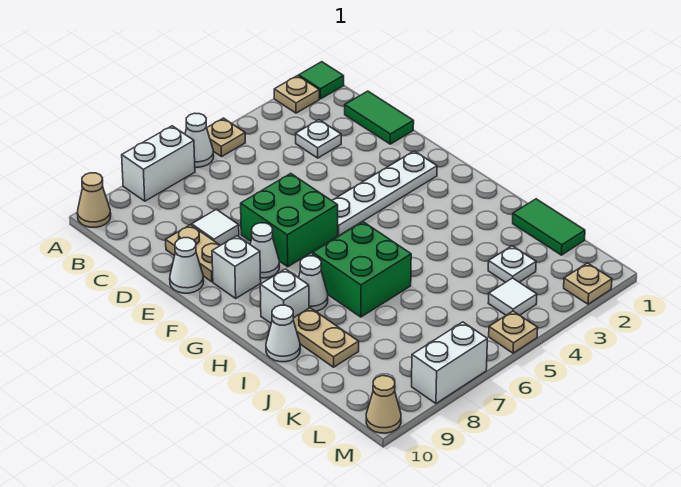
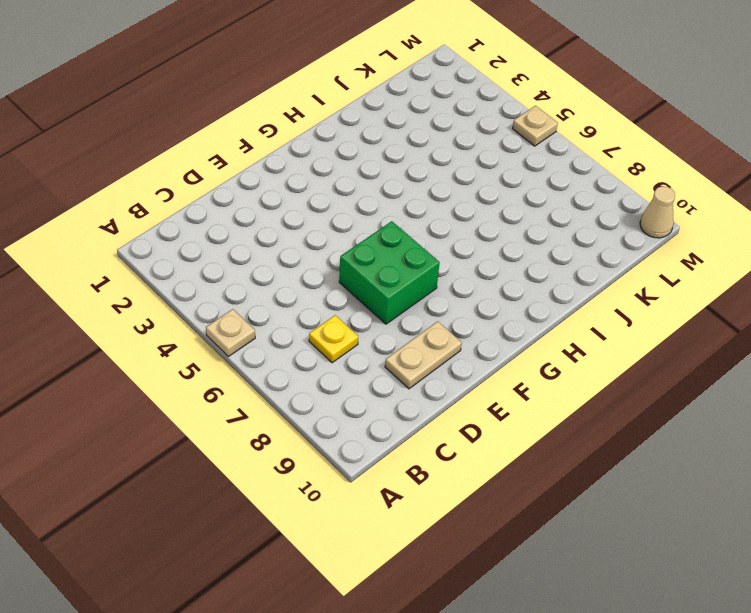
yellow 1x1 plate [309,315,358,363] -> none
none -> green 1x1 tile [299,62,344,99]
none -> tan 1x1 plate [274,76,319,113]
none -> white 1x1 cone [185,113,214,167]

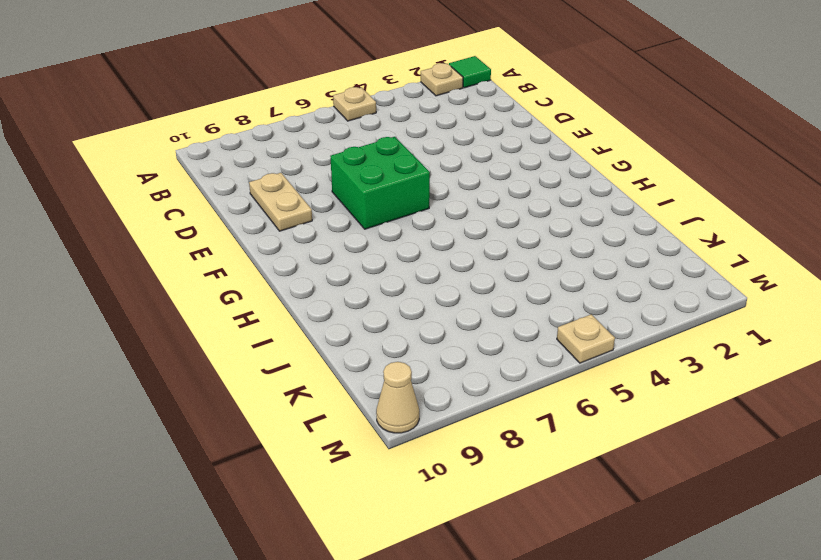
none -> white 1x1 cone [185,113,214,167]
none -> white 1x2 brick [122,126,195,201]
none -> tan 1x1 cone [77,173,111,227]

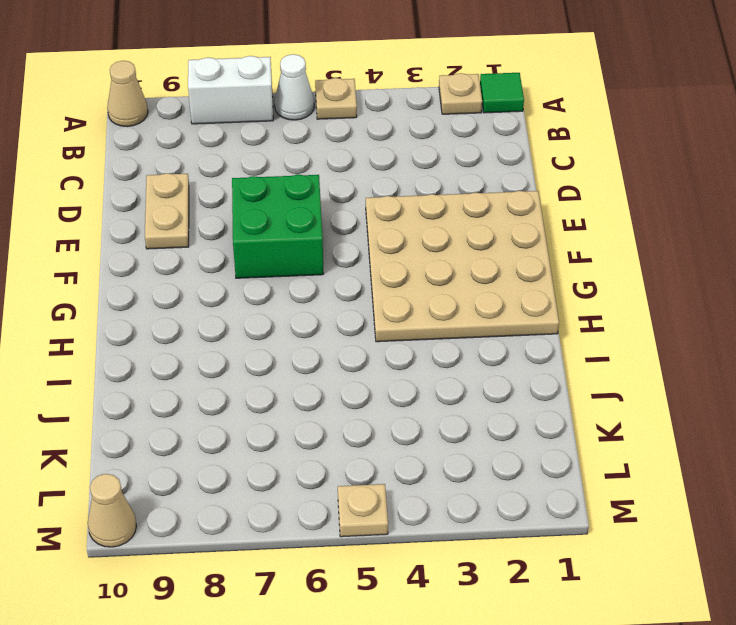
tan 4x4 plate [366,191,559,342] -> white 1x4 plate [332,151,437,235]
none -> green 1x2 tile [345,91,414,144]
none -> white 1x1 plate [296,120,341,158]
none -> white 1x1 tile [192,209,239,245]

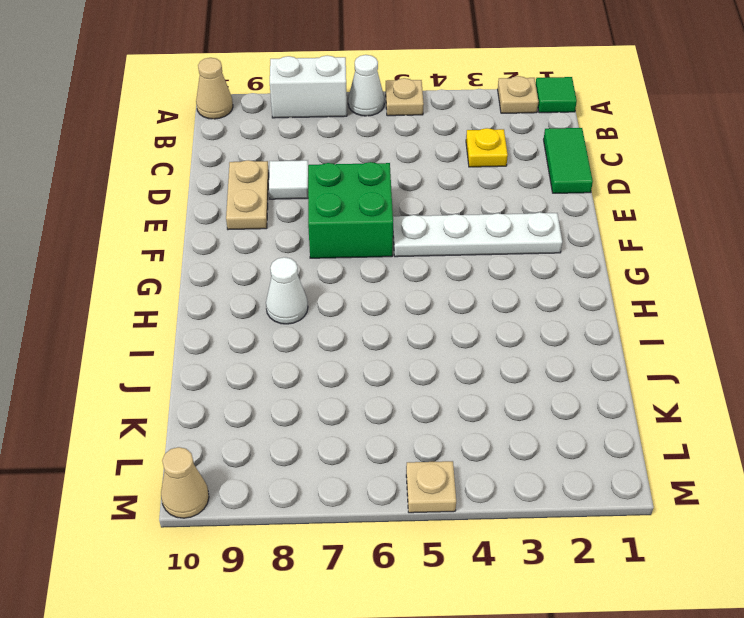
yellow 1x1 plate [466,128,508,167] -> white 1x1 plate [296,120,341,158]
none -> white 1x1 cone [170,238,203,293]
none -> white 1x1 cone [250,223,279,278]
none -> white 1x1 brick [212,236,261,298]

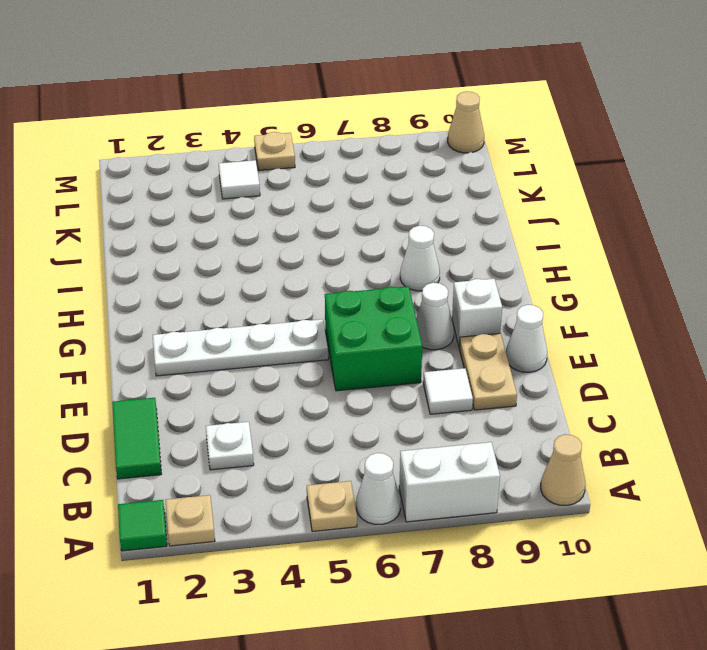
none -> green 2x2 brick [313,222,411,317]
none -> white 1x1 brick [260,269,309,323]
none -> tan 1x2 plate [293,308,359,367]

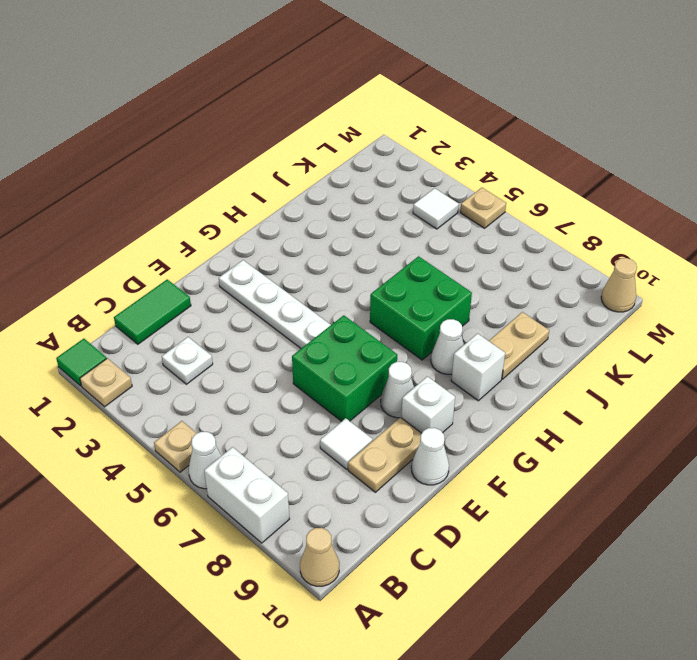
none -> white 1x1 cone [266,305,300,362]
none -> green 1x2 tile [513,199,585,255]
none -> white 1x1 plate [488,246,536,282]

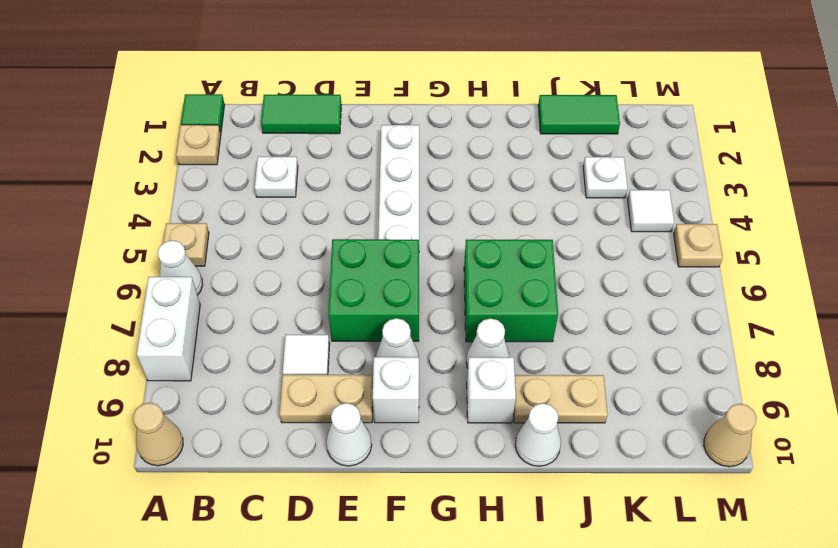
none -> tan 1x1 plate [564,263,612,304]
none -> white 1x2 brick [412,322,487,404]

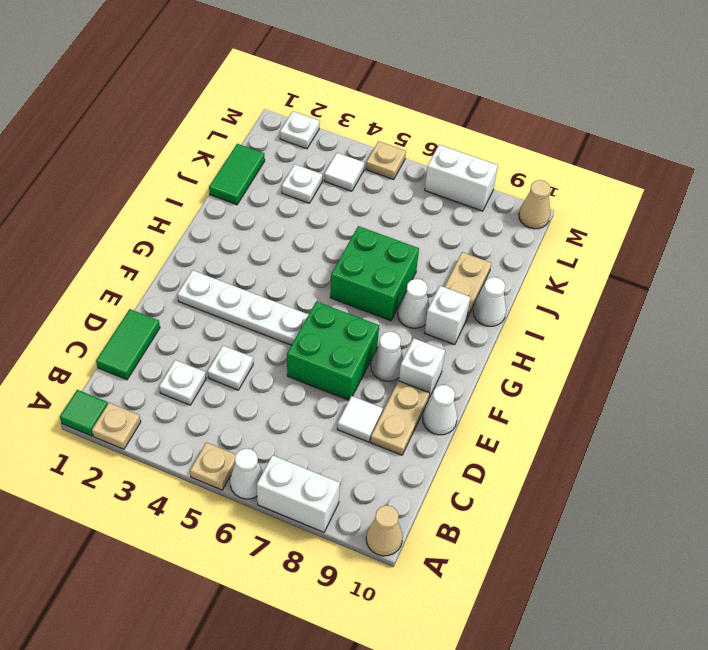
white 1x1 plate [208,346,253,390] -> none
white 1x1 plate [280,111,320,149] -> tan 1x1 plate [564,263,612,304]

